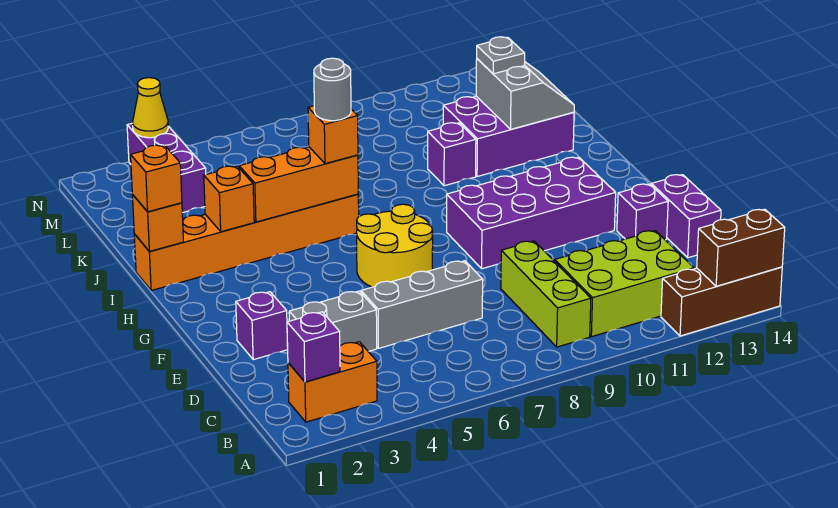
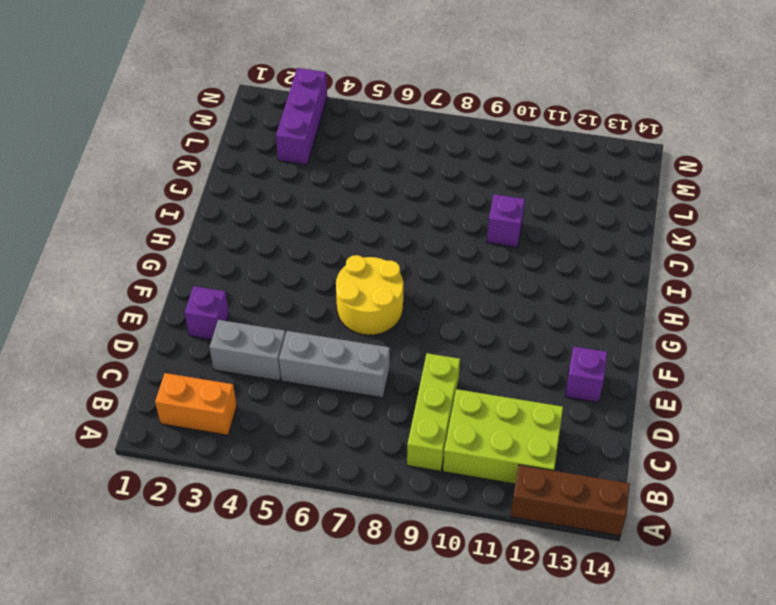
none -> purple 1x2 brick [651,175,721,258]
none -> purple 2x4 brick [447,157,616,269]
none -> orange 1x6 brick [134,194,359,290]

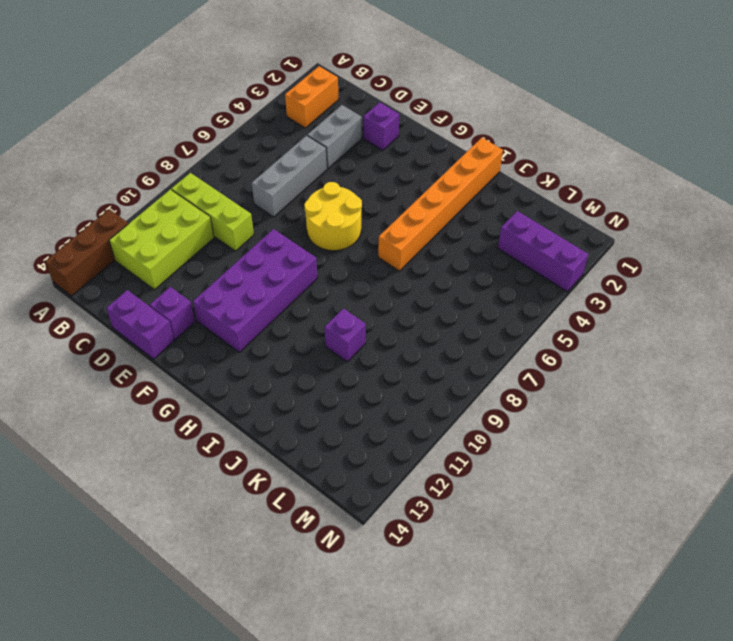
none -> purple 2x3 brick [443,96,574,177]
none -> brown 1x2 brick [697,209,785,286]
none -> purple 1x1 brick [287,312,340,382]

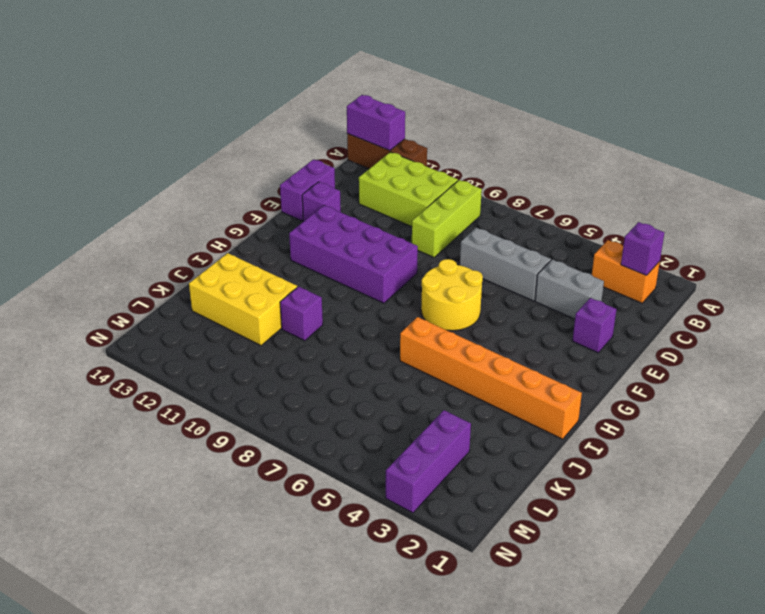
purple 1x2 brick [347,95,405,151] -> brown 1x2 brick [697,209,785,286]
yellow 2x3 brick [189,253,297,345] -> purple 2x3 brick [443,96,574,177]
none -> orange 1x1 brick [132,195,183,252]
none -> orange 1x1 brick [204,166,254,232]
none -> orange 1x3 brick [239,147,358,222]

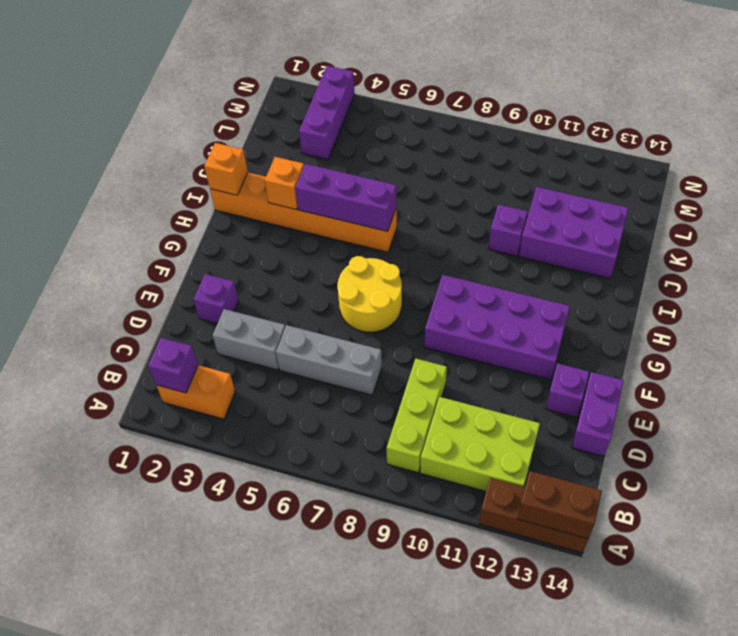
purple 1x3 brick [295,164,396,231] -> orange 1x3 brick [239,147,358,222]
none -> grey 2x2 slope [476,59,574,129]
none -> yellow 1x1 cone [133,78,168,138]
none -> orange 1x1 brick [131,145,182,212]

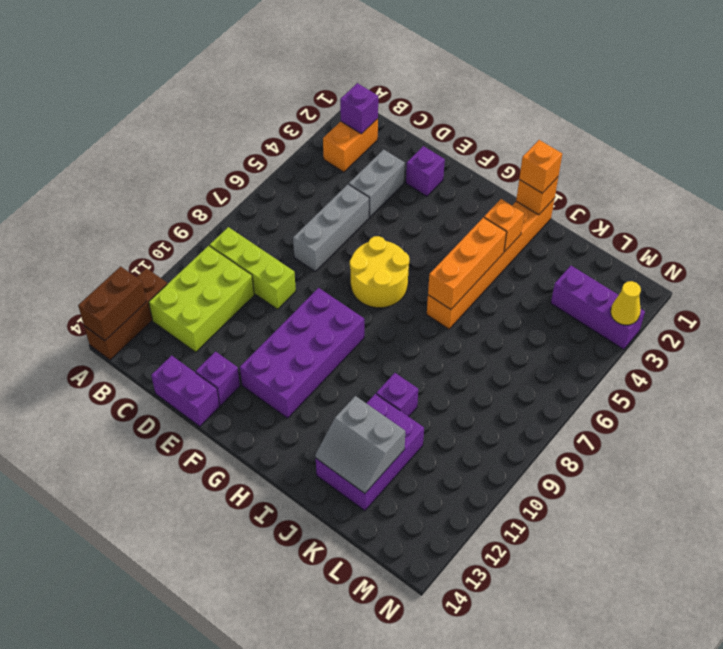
none -> orange 1x1 brick [308,106,358,164]
none -> grey 1x1 plate [477,37,525,74]
none -> grey 1x1 round brick [314,58,351,121]

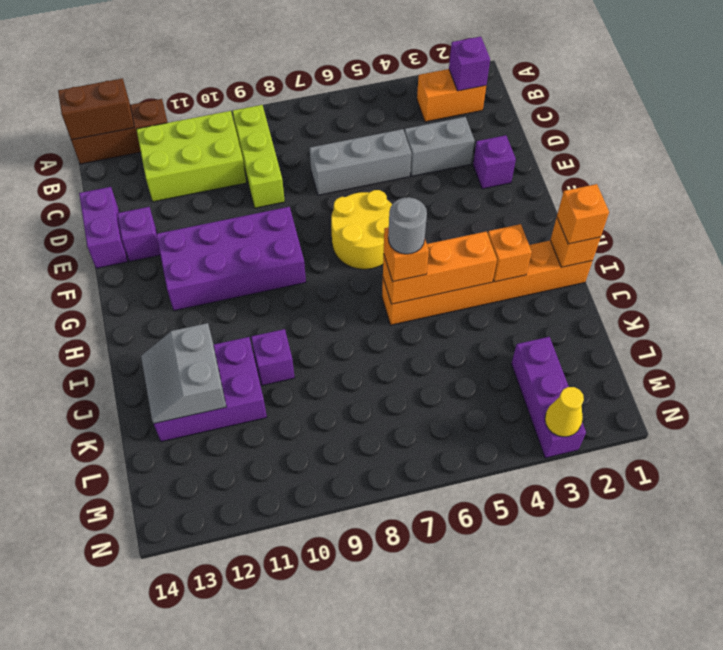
none -> grey 1x1 plate [477,37,525,74]

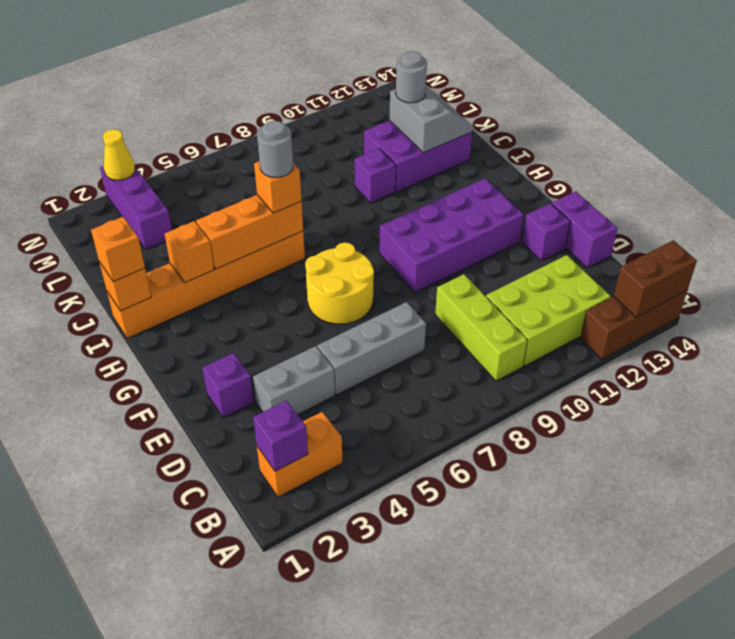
grey 1x1 round brick [396,51,427,103] -> grey 1x1 plate [477,37,525,74]

